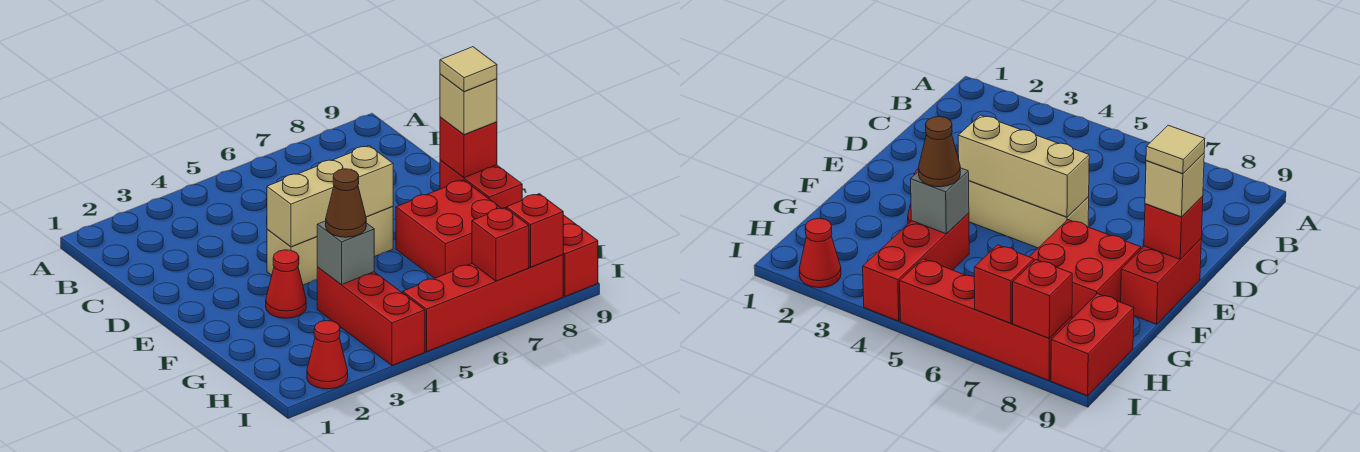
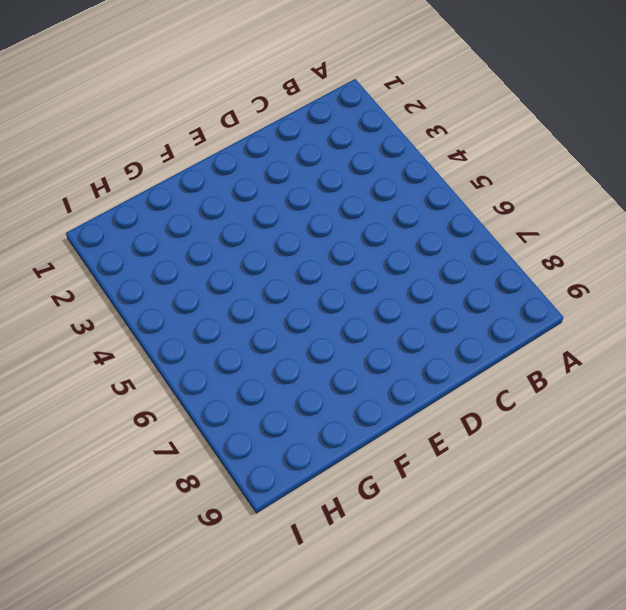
none -> tan 1x3 brick [267,206,393,285]
none -> red 1x2 brick [440,160,522,208]
none -> red 1x1 cone [266,250,306,318]

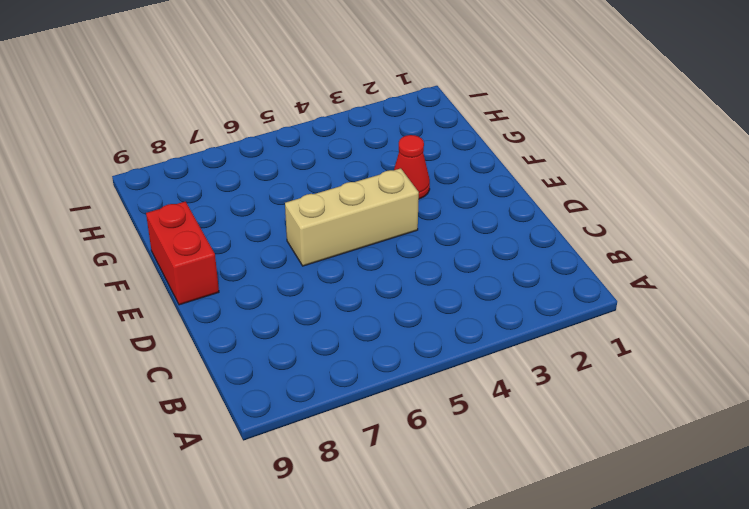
none -> red 2x2 brick [396,180,502,278]
none -> red 1x3 brick [317,267,425,366]
none -> red 1x2 brick [563,215,598,297]

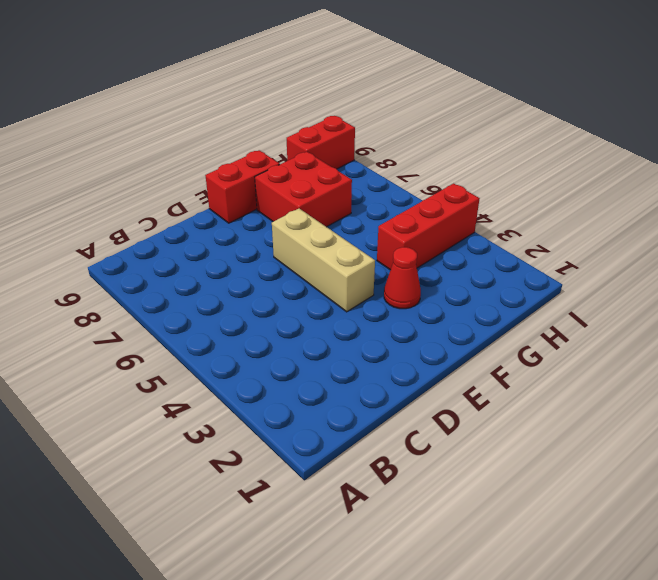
none -> red 1x1 cone [307,321,348,389]
none -> red 1x4 brick [403,255,563,352]
none -> tan 1x3 brick [267,146,393,247]

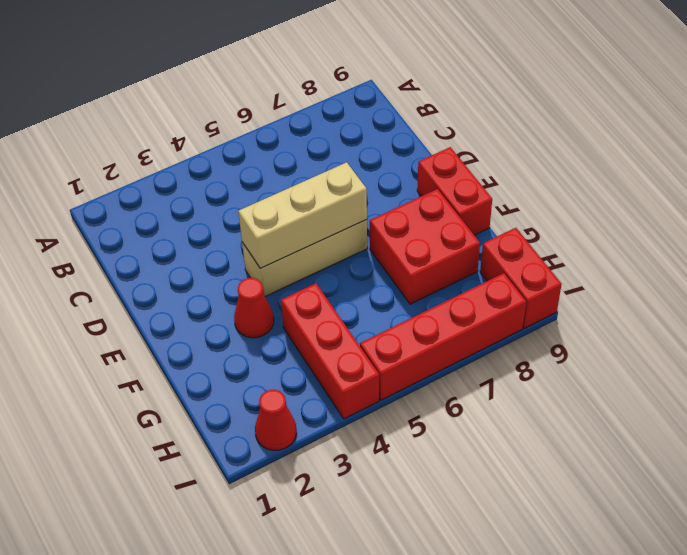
none -> red 1x1 brick [440,117,497,178]
none -> grey 1x1 brick [317,221,374,285]
none -> red 1x1 brick [472,208,529,281]

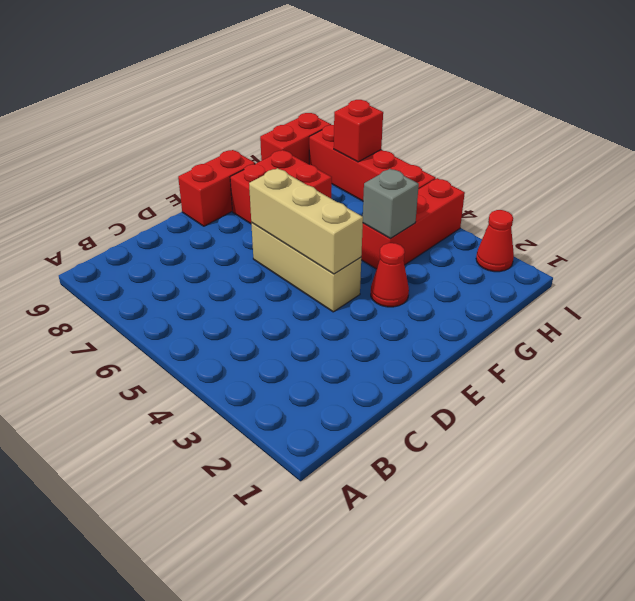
none -> red 1x1 brick [440,117,497,178]
none -> red 1x1 brick [506,194,563,267]
none -> tan 1x1 brick [440,74,497,135]

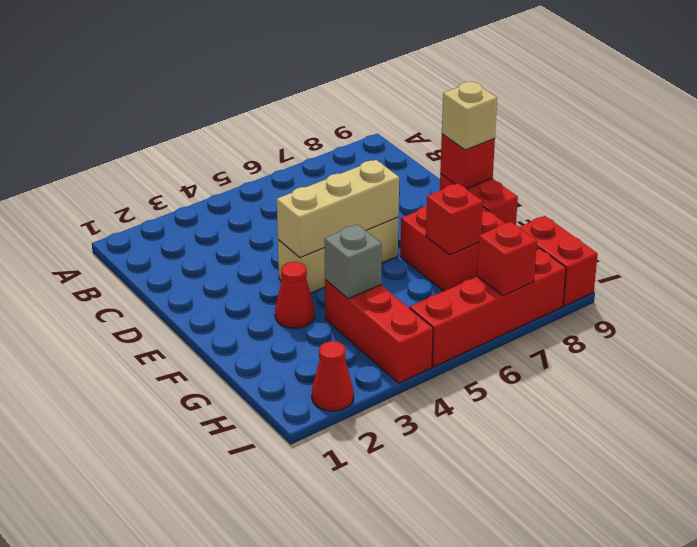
red 1x1 brick [426,183,483,255] -> red 1x1 brick moved to [506,194,563,267]
none -> brown 1x1 cone [326,169,366,237]
none -> tan 1x1 tile [440,47,497,92]

